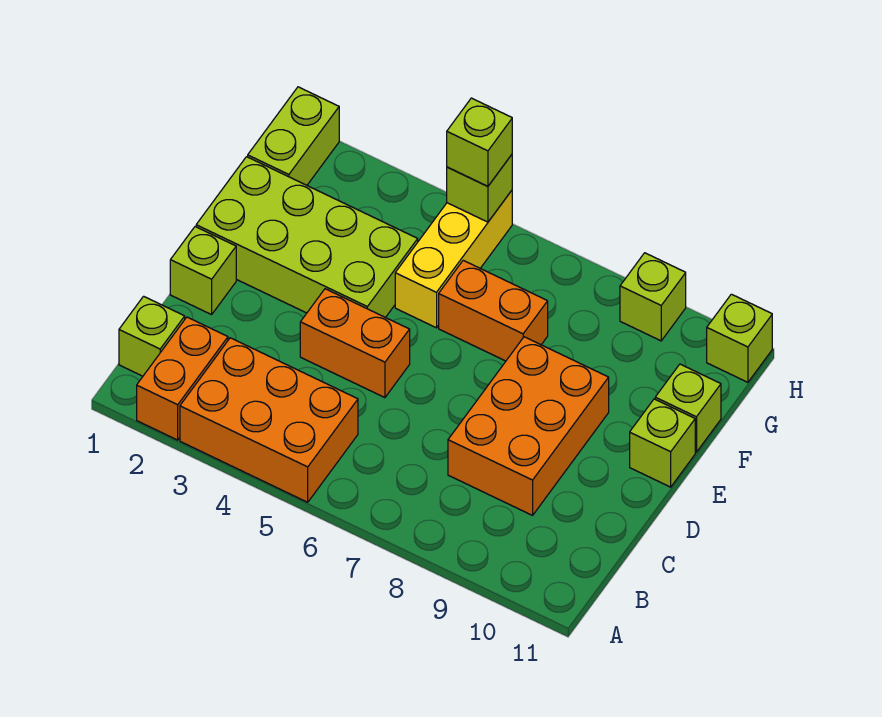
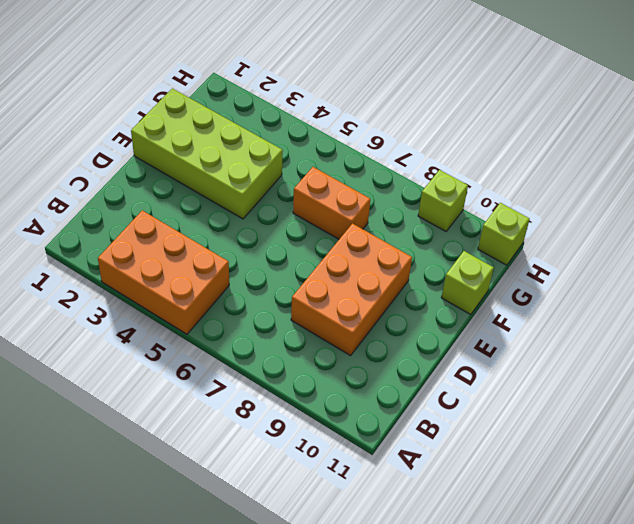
none -> orange 1x2 brick [137,317,228,440]
none -> lime 1x1 brick [119,296,185,376]
none -> lime 1x1 brick [170,227,236,315]

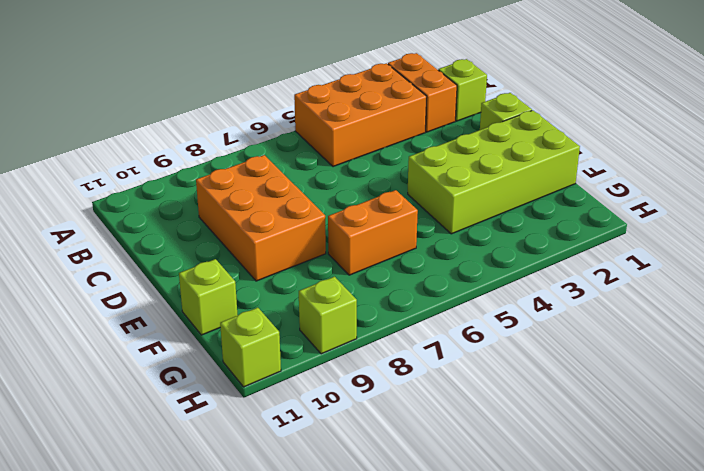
none -> orange 1x2 brick [300,289,410,398]
none -> lime 1x1 brick [630,399,695,487]
none -> yellow 1x3 brick [395,191,512,328]

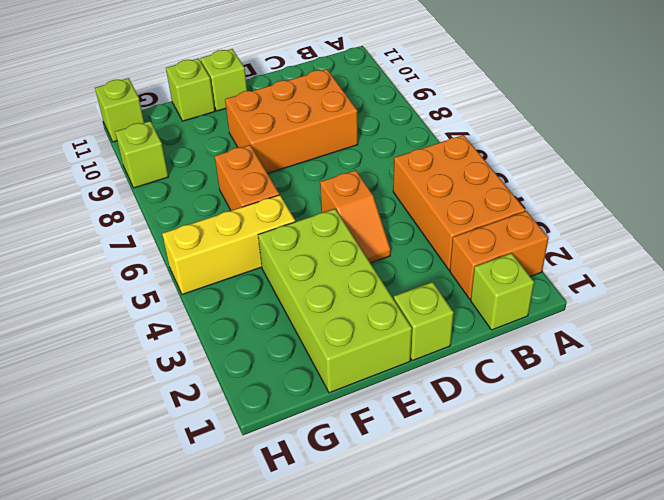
orange 1x2 slope [320,170,391,263] -> orange 1x2 brick [300,289,410,398]
none -> lime 1x2 brick [248,87,339,185]
none -> lime 1x1 brick [447,155,512,222]
none -> lime 1x1 brick [447,98,512,186]

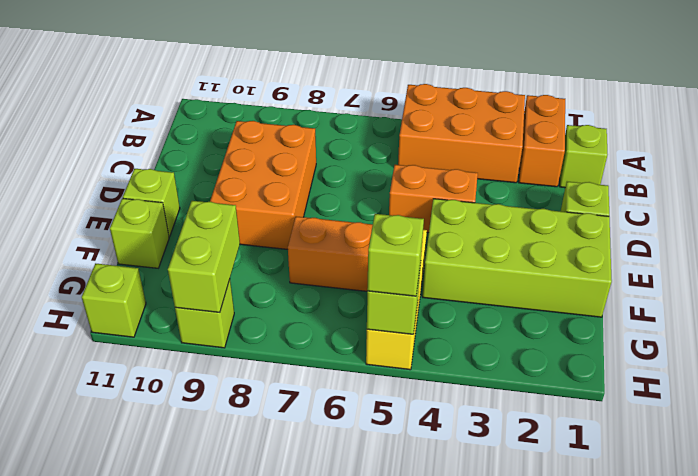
lime 1x2 brick [168,201,240,312] -> lime 1x2 brick moved to [248,87,339,185]

